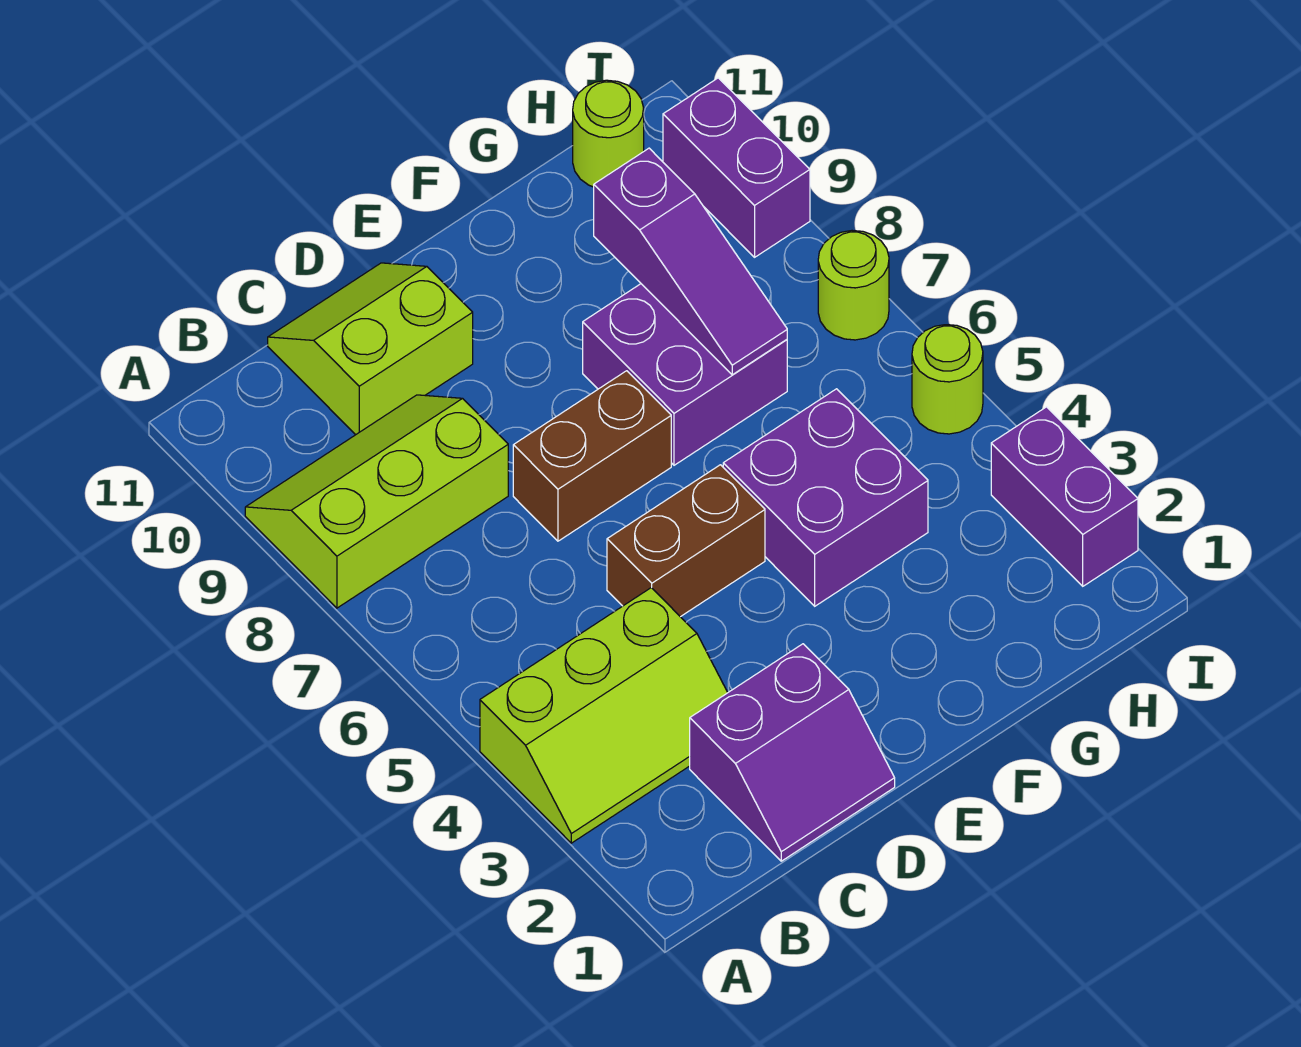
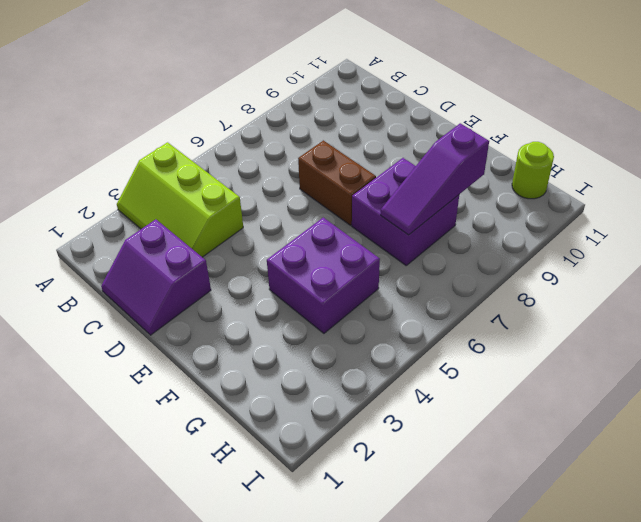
none -> lime 2x3 slope [245,395,508,608]
none -> lime 2x2 slope [268,263,473,435]
none -> brown 1x2 brick [607,465,765,617]

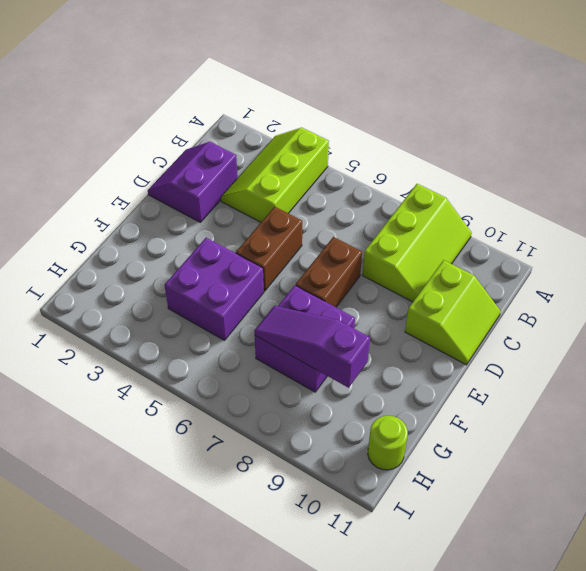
none -> purple 1x2 brick [991,407,1138,586]
none -> lime 1x1 round brick [912,325,983,434]
none -> lime 1x1 round brick [818,231,889,340]

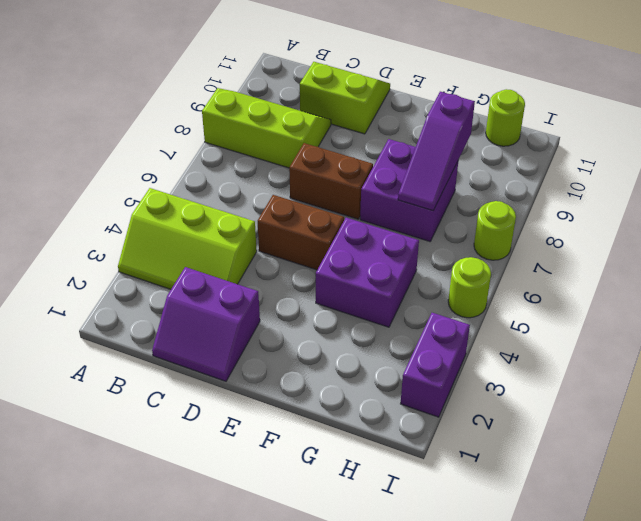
none -> purple 1x2 brick [663,78,810,257]

